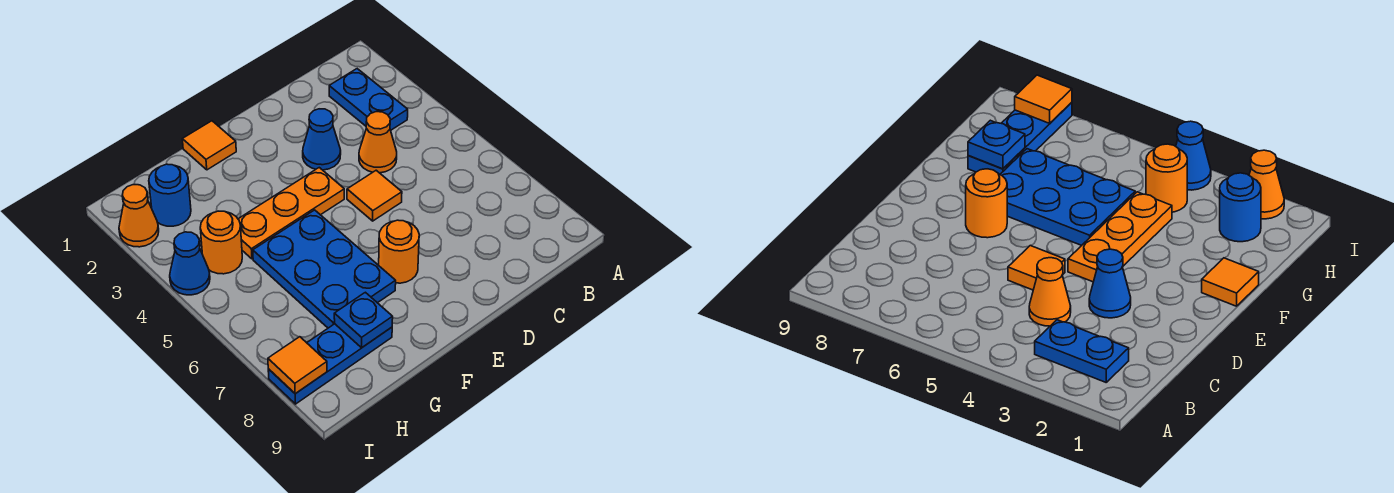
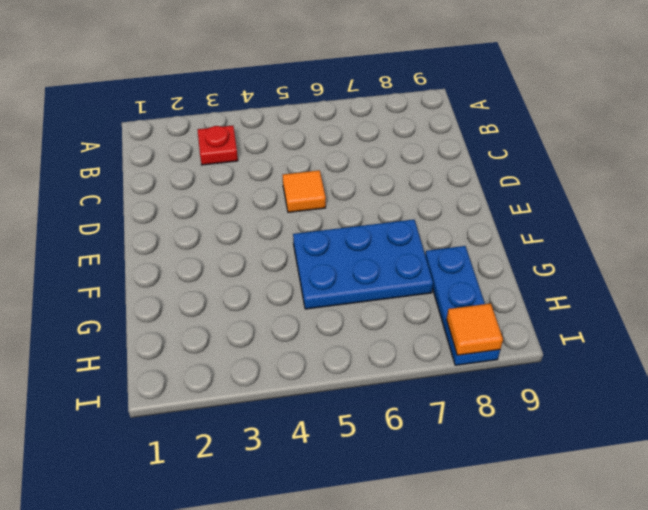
red 1x1 plate [198,126,238,165] -> blue 1x2 plate [329,69,408,130]
none -> orange 1x1 cone [359,112,397,173]
none -> blue 1x1 cone [303,109,341,170]
none -> orange 1x3 plate [238,168,344,259]

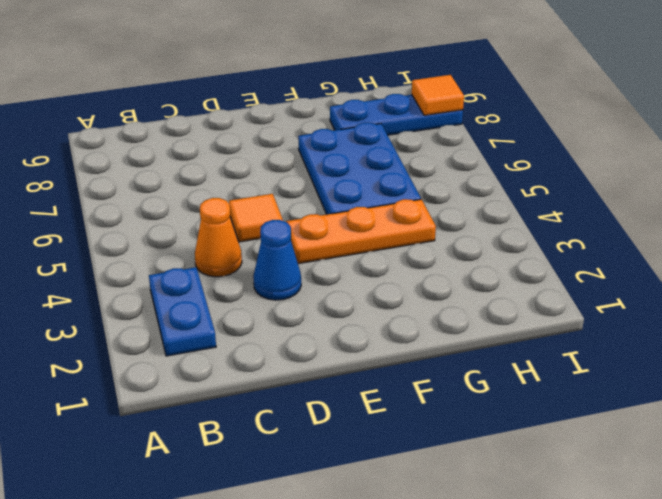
none -> orange 1x1 round brick [379,220,419,283]
none -> orange 1x1 tile [182,121,236,170]
none -> blue 1x1 round brick [149,164,191,226]

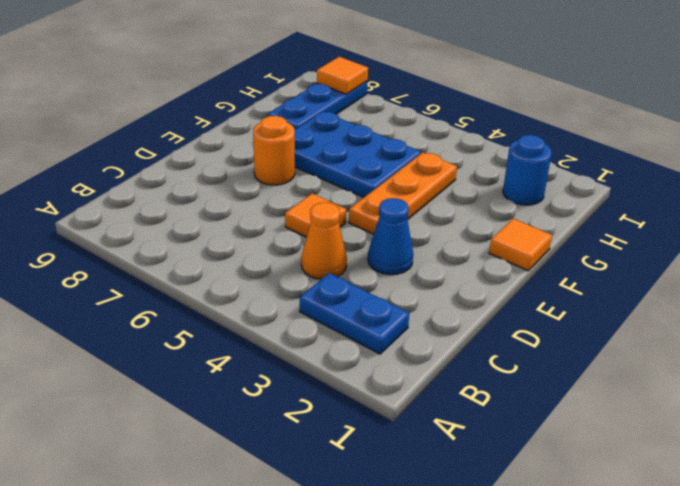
none -> orange 1x1 round brick [200,211,242,274]
none -> orange 1x1 cone [119,185,159,247]
none -> blue 1x1 cone [170,232,210,295]

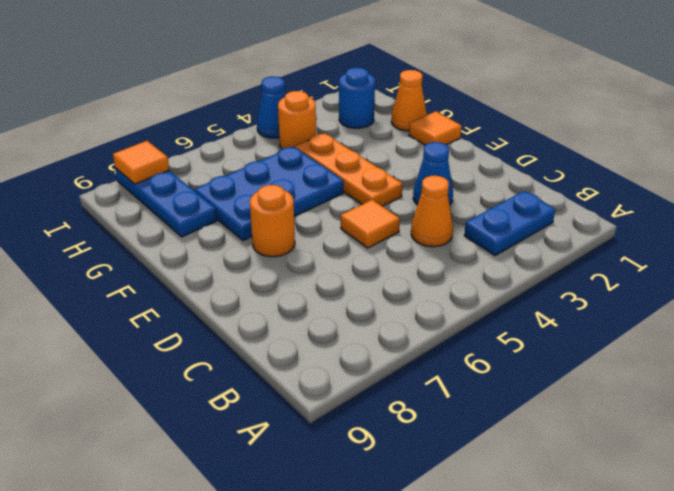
orange 1x1 cone [391,70,427,131] -> orange 1x1 cone moved to [119,185,159,247]
none -> blue 1x1 plate [334,292,393,348]

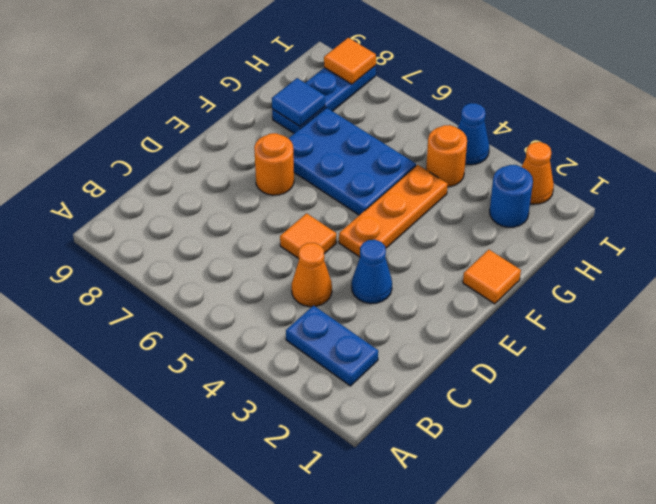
blue 1x1 tile [272,78,325,126] -> blue 1x1 plate [334,292,393,348]

